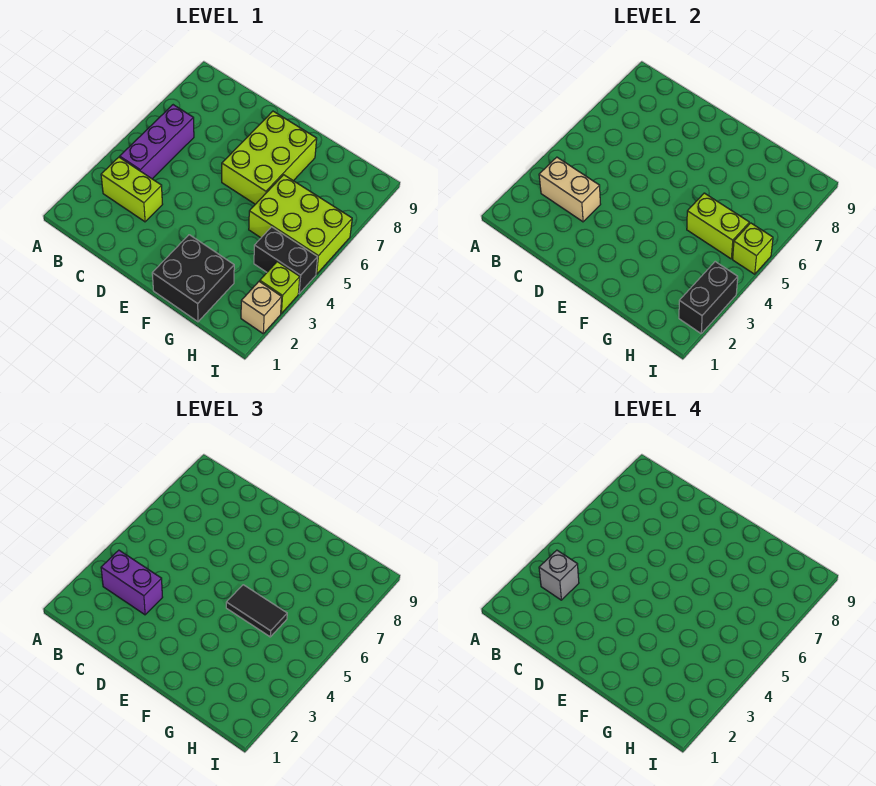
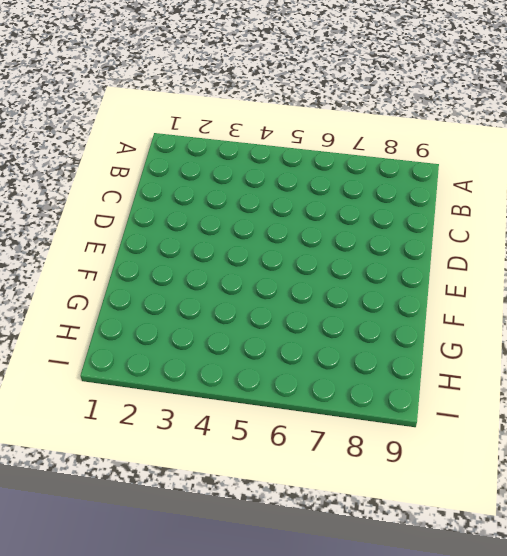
none -> lime 1x2 brick [101,157,163,222]
none -> purple 1x3 brick [120,105,194,179]
none -> lime 2x3 brick [222,111,317,204]

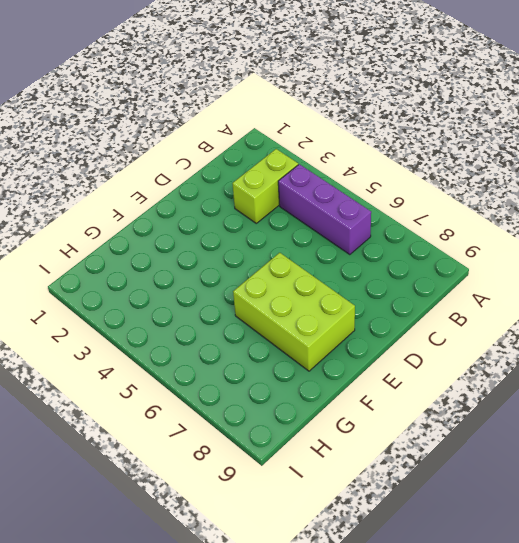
none -> black 2x2 brick [152,235,234,322]
none -> lime 2x3 brick [249,175,352,274]
none -> black 1x2 brick [254,227,318,294]

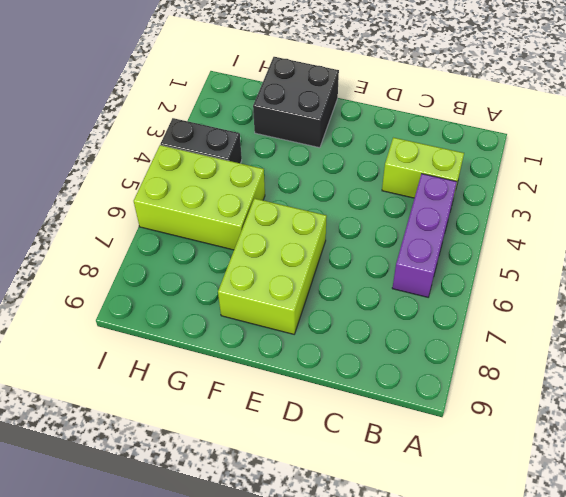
none -> tan 1x1 brick [241,281,282,333]
none -> lime 1x1 brick [260,262,300,313]
none -> tan 1x2 brick [539,157,601,222]

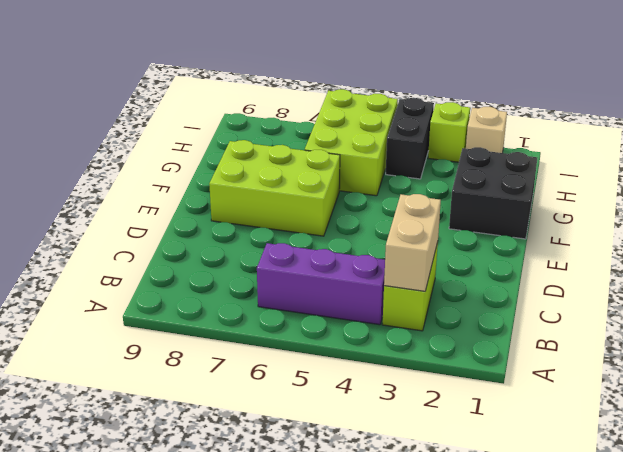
none -> lime 1x2 brick [687,193,749,259]
none -> black 1x2 brick [679,262,738,333]
none -> lime 1x1 brick [733,223,773,274]

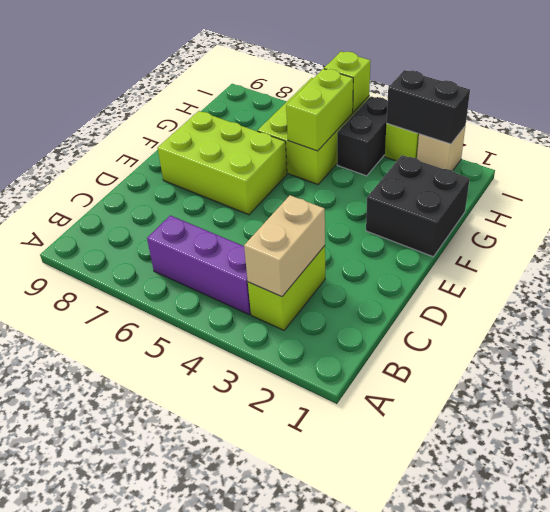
none -> purple 1x2 brick [101,550,163,615]
none -> black 1x2 tile [226,585,287,637]
none -> grey 1x1 brick [539,550,579,600]

